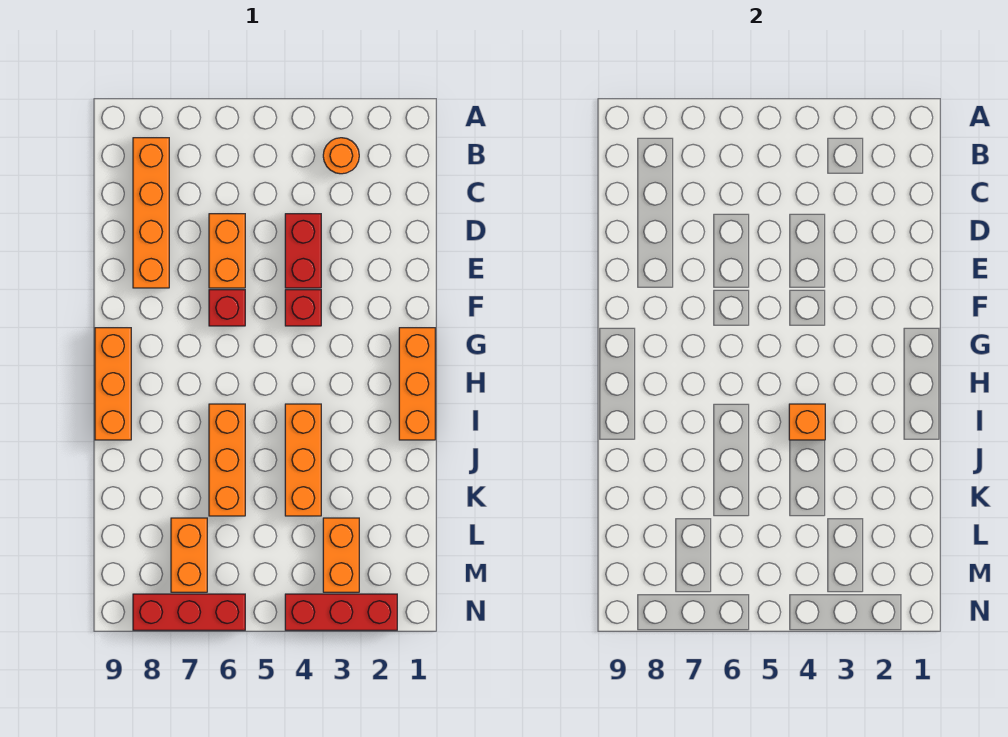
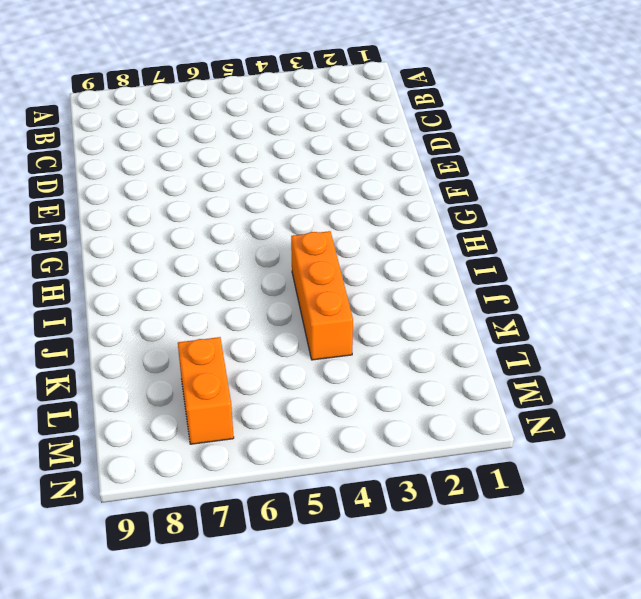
none -> orange 1x1 round brick [323,138,359,174]
none -> orange 1x4 brick [133,138,169,288]
none -> red 1x2 brick [285,214,321,288]

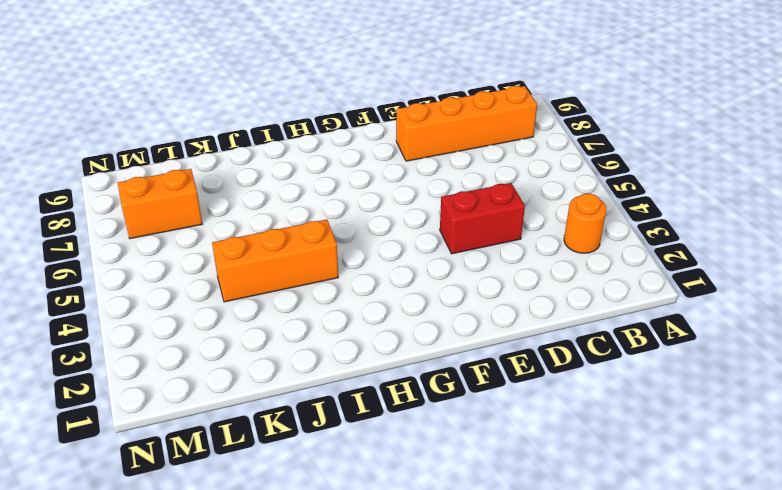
none -> orange 1x2 brick [209,214,245,288]
none -> red 1x1 brick [285,290,321,326]
none -> red 1x1 brick [209,290,245,326]

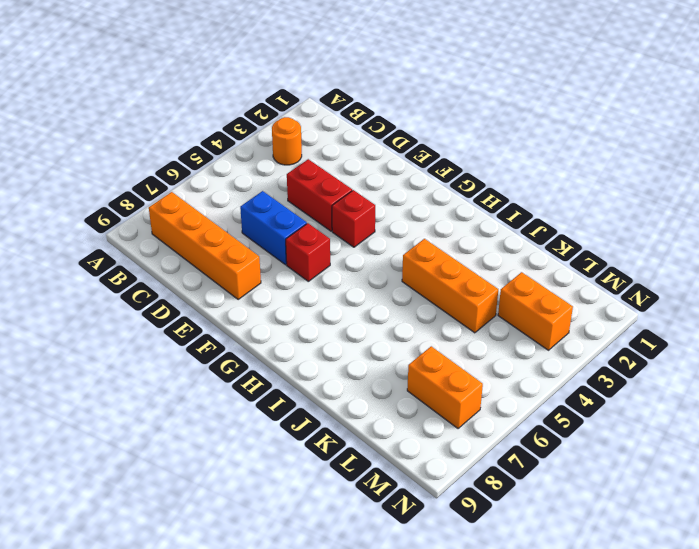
blue 1x2 brick [240,191,307,265] -> orange 1x2 brick [209,214,245,288]
none -> orange 1x3 brick [399,328,435,440]
none -> orange 1x3 brick [95,328,131,440]
none -> orange 1x3 brick [209,404,245,516]

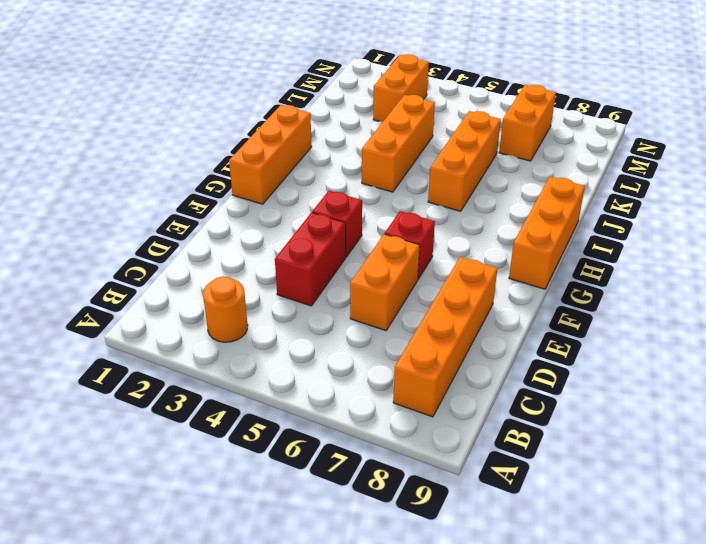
none -> red 1x3 brick [285,594,397,630]
none -> red 1x3 brick [133,594,245,630]
none -> orange 1x1 brick [789,404,825,440]

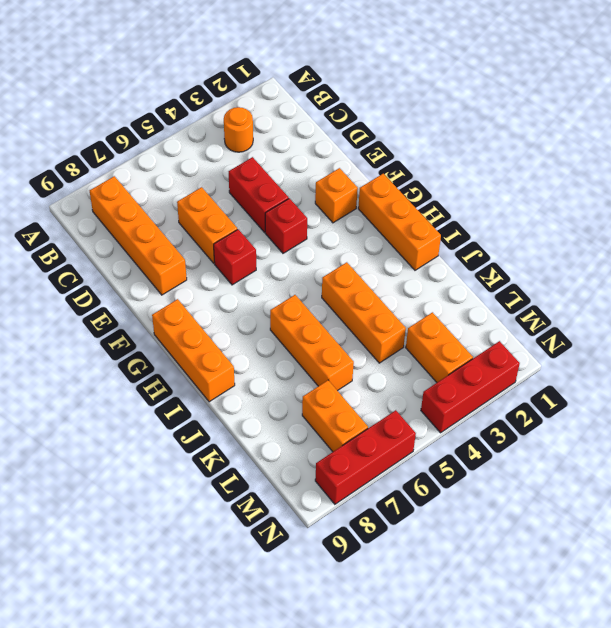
orange 1x1 brick [315,168,358,223] -> orange 1x1 brick moved to [789,404,825,440]

